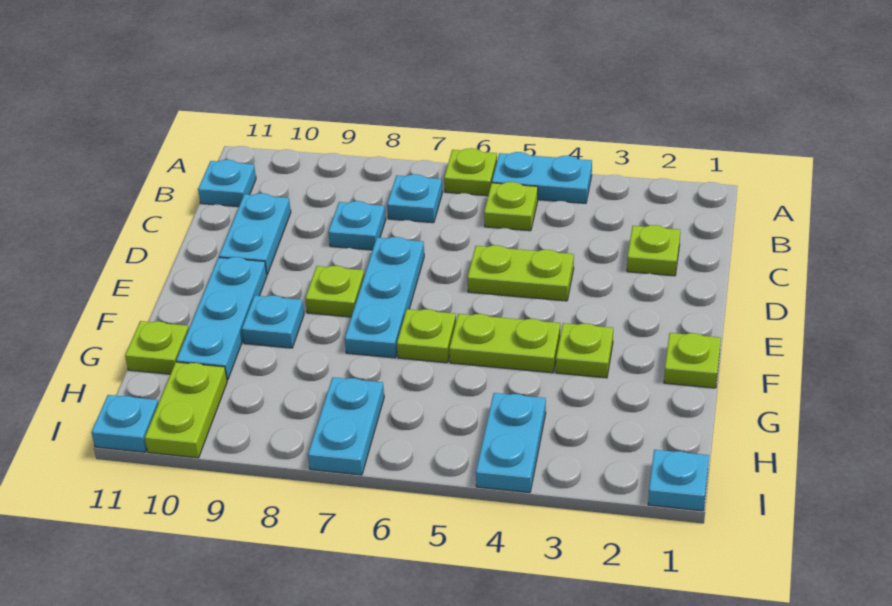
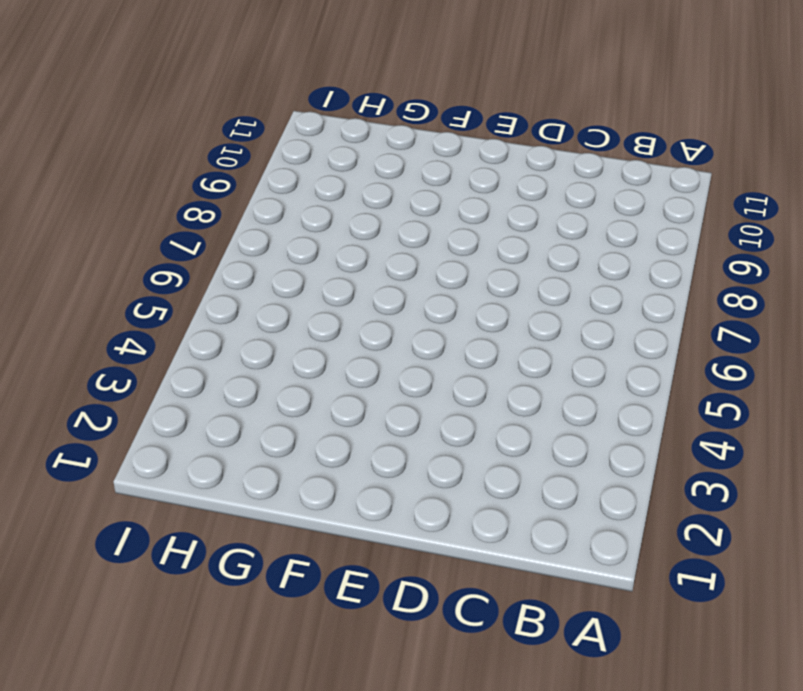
none -> cyan 1x2 plate [492,152,592,203]
none -> lime 1x1 plate [444,148,497,196]
none -> lime 1x1 plate [484,182,538,231]

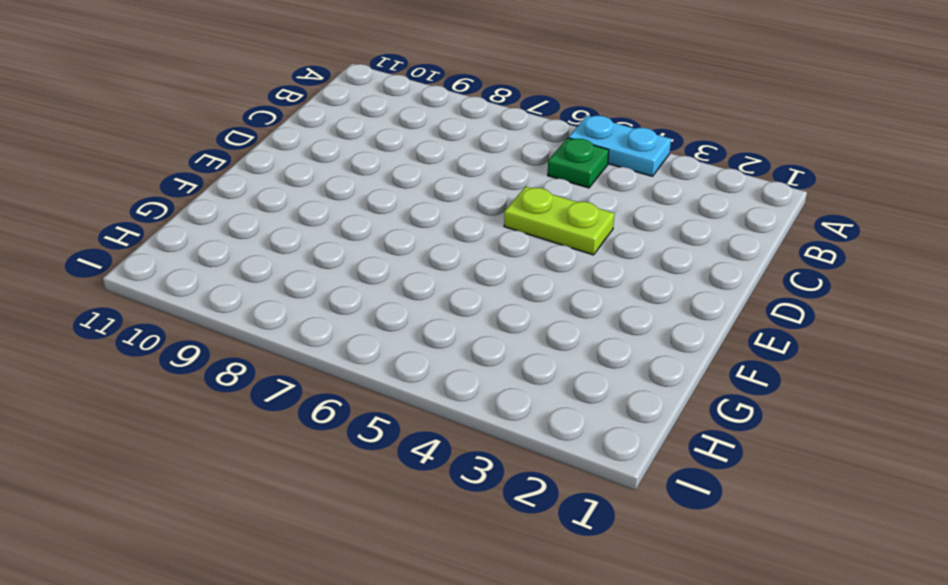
green 1x1 plate [548,138,609,188] -> lime 1x1 plate [484,182,538,231]
none -> lime 1x1 plate [444,148,497,196]
none -> cyan 1x1 plate [387,174,442,223]
none -> cyan 1x1 plate [198,160,256,207]

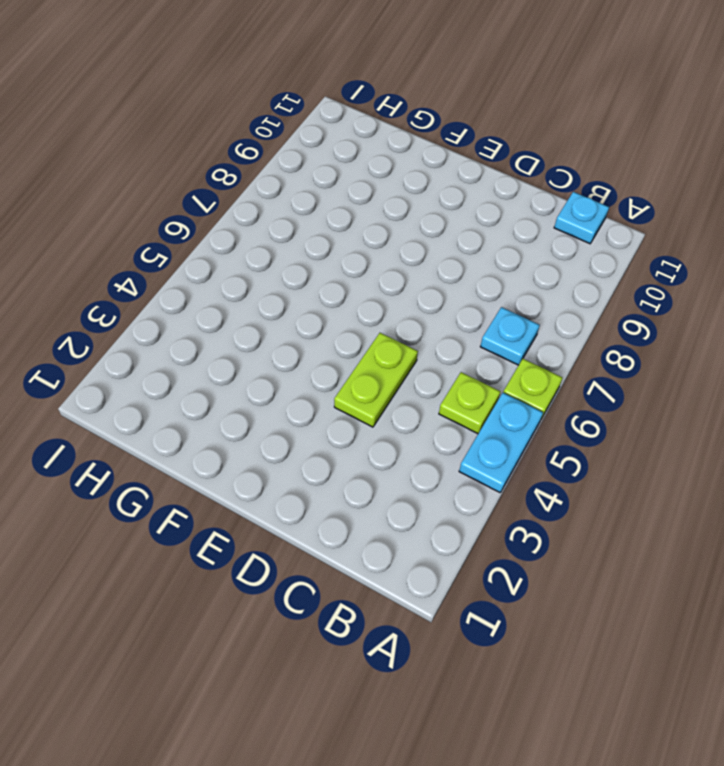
none -> lime 1x1 plate [627,225,680,276]
none -> cyan 1x1 plate [328,201,386,250]
none -> cyan 1x2 plate [219,193,291,274]

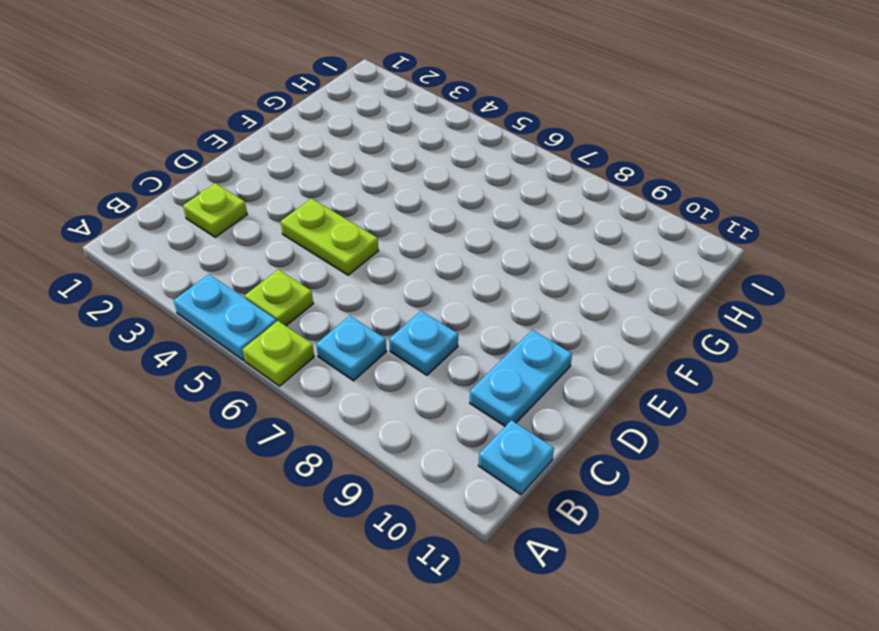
none -> cyan 1x3 plate [345,237,424,358]
none -> lime 1x1 plate [305,266,364,317]
none -> cyan 1x3 plate [176,257,267,380]

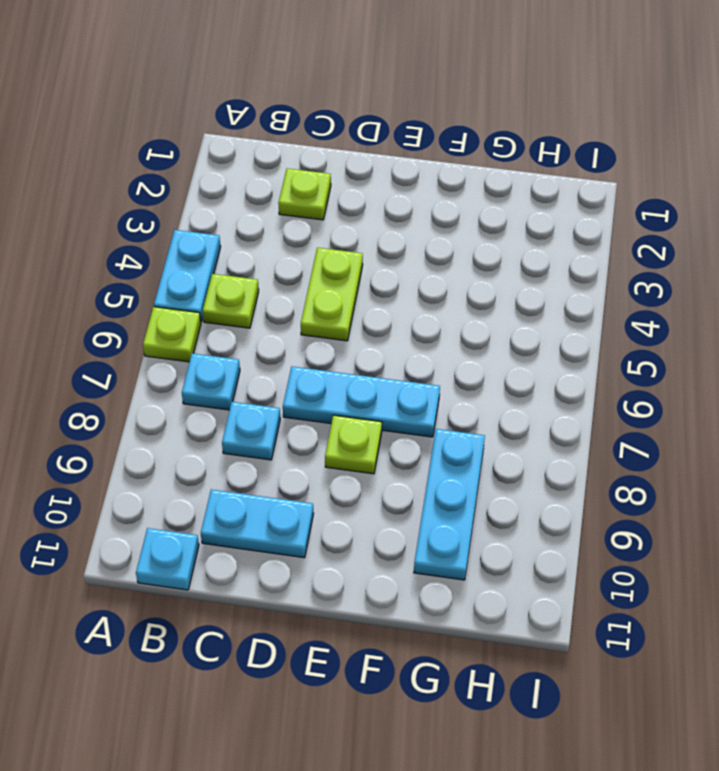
cyan 1x3 plate [414,429,485,580] -> cyan 1x3 plate turned to [176,257,267,380]
none -> lime 1x1 plate [664,333,721,388]
none -> lime 1x1 plate [556,323,613,378]
none -> lime 1x2 plate [449,314,560,373]

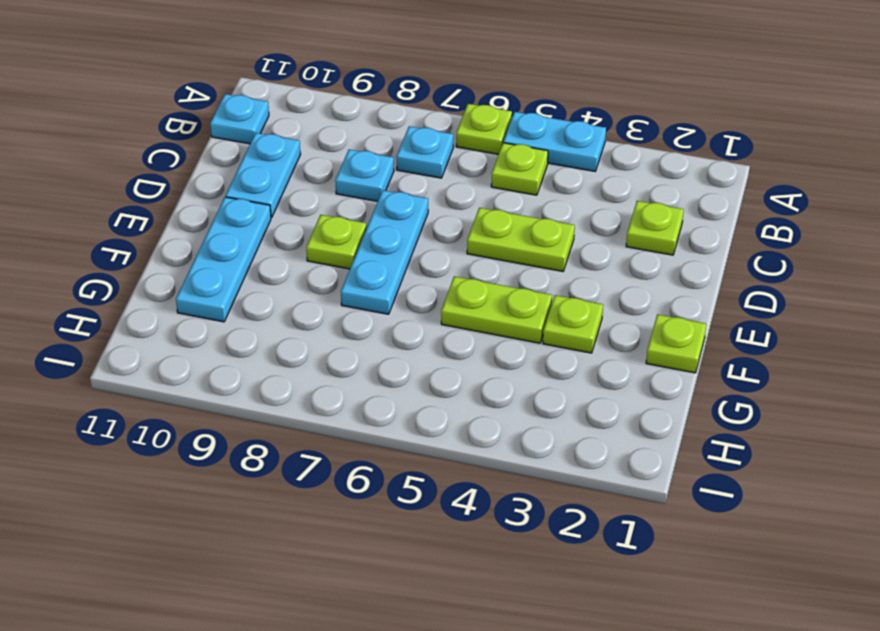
none -> lime 1x1 plate [397,309,456,363]
none -> cyan 1x1 plate [242,295,304,348]
none -> lime 1x1 plate [125,321,189,374]

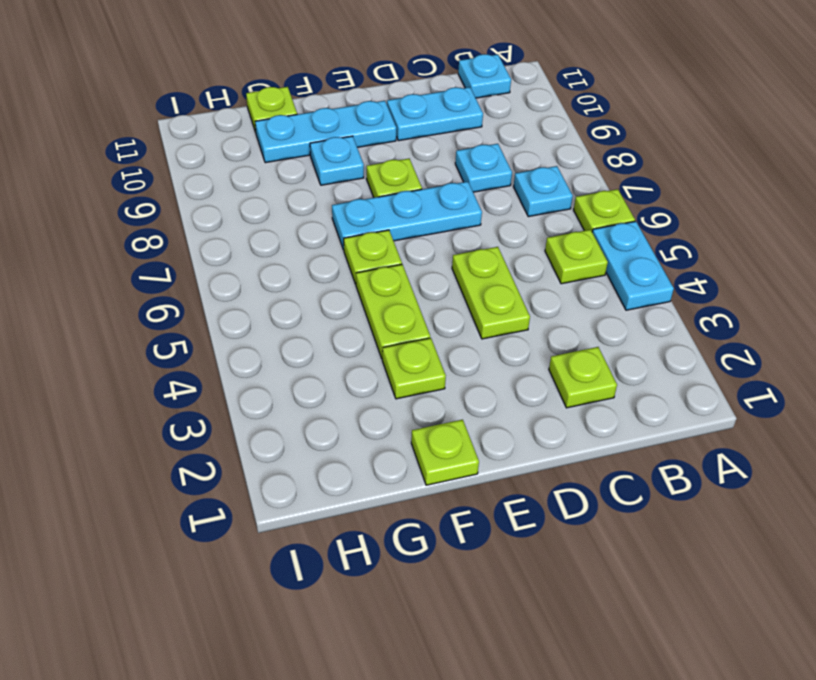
none -> cyan 1x2 plate [476,393,546,493]
none -> cyan 1x2 plate [308,377,384,475]
none -> lime 1x2 plate [145,362,227,458]

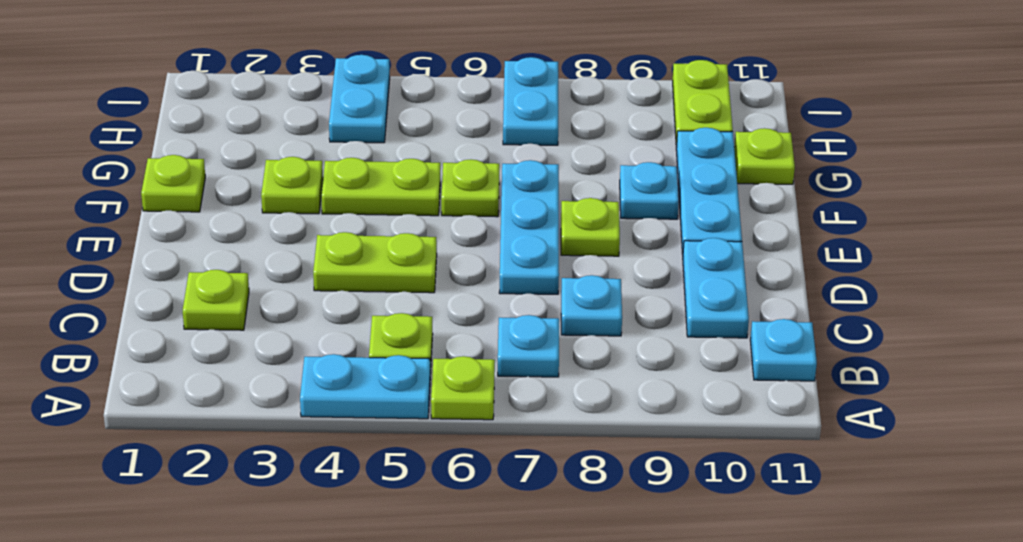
none -> cyan 1x1 plate [648,450,709,511]
none -> cyan 1x1 plate [91,395,158,452]

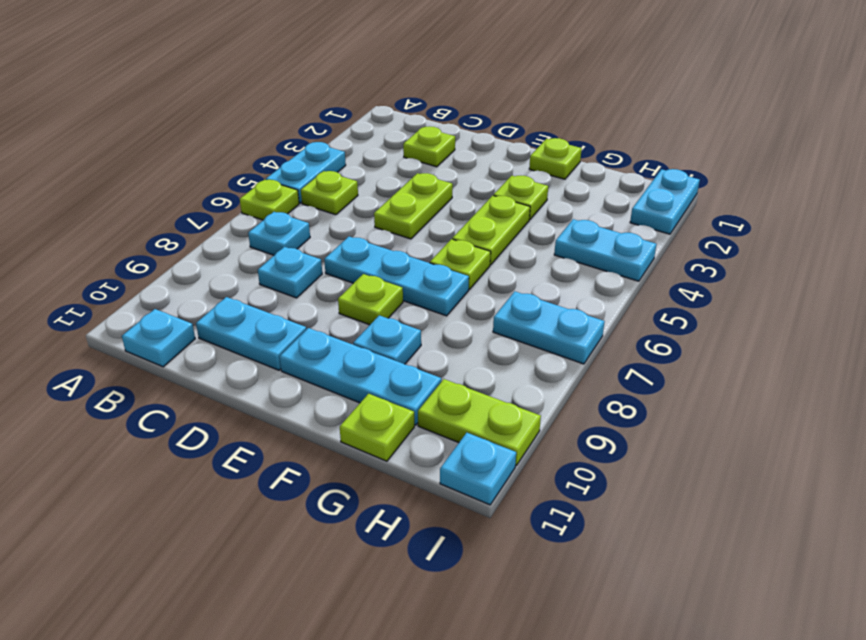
cyan 1x2 plate [630,169,700,234] -> cyan 1x1 plate [648,450,709,511]

